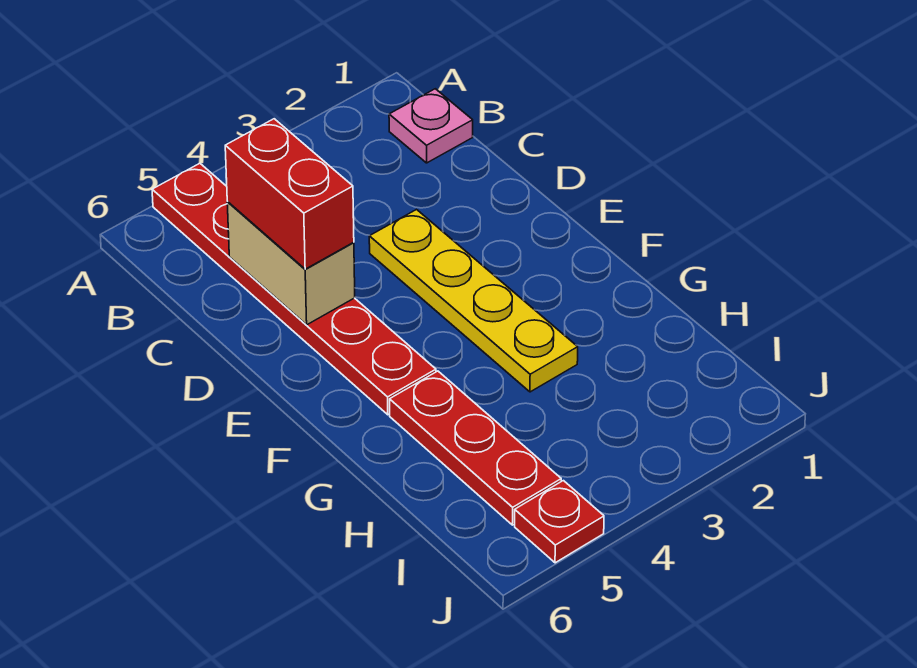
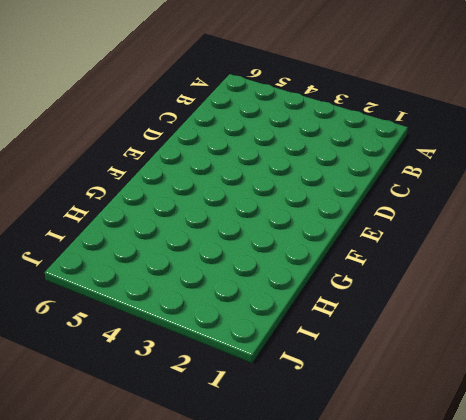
none -> red 1x6 plate [152,163,436,415]
none -> pink 1x1 plate [389,89,473,163]

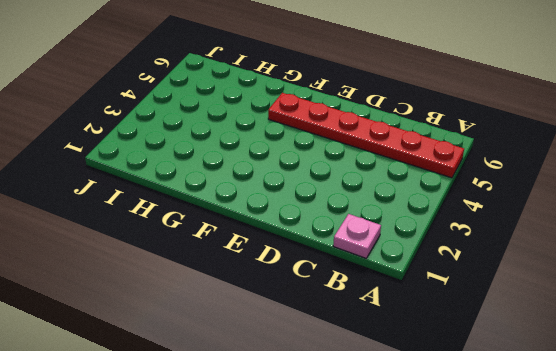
none -> yellow 1x4 plate [369,210,578,392]
none -> red 1x3 plate [390,371,561,525]

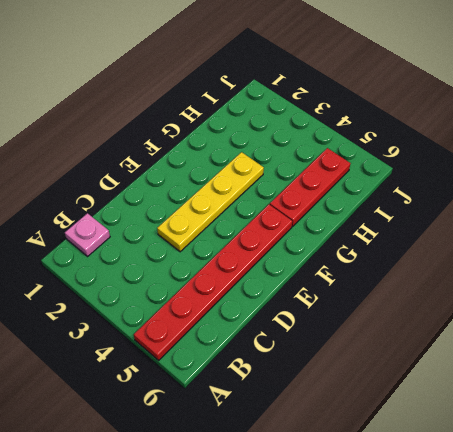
none -> red 1x1 plate [515,481,604,563]
none -> tan 1x2 brick [227,202,355,325]

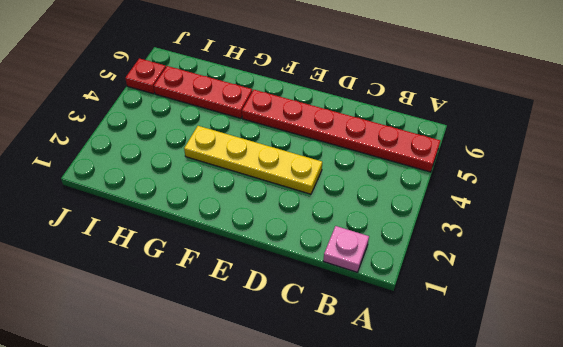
none -> tan 1x2 brick [227,202,355,325]
none -> red 1x2 brick [225,119,354,269]

